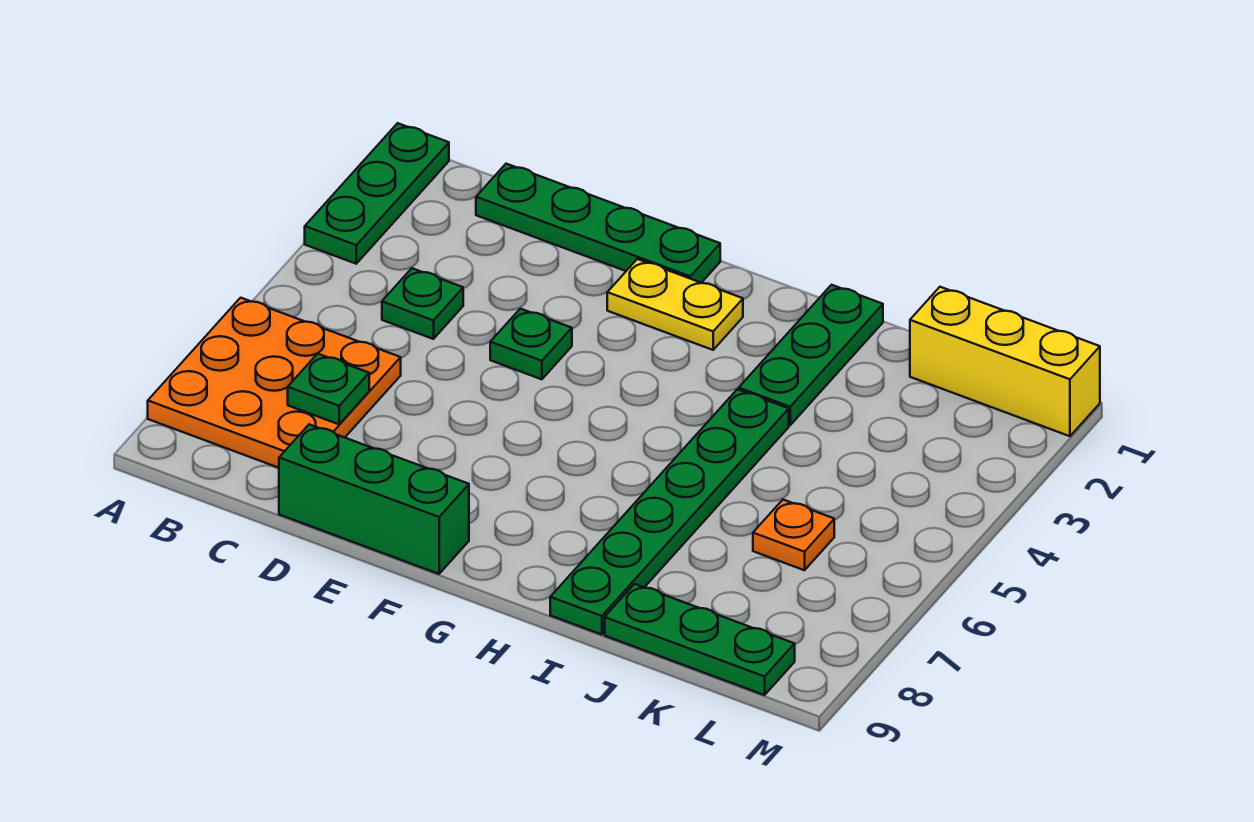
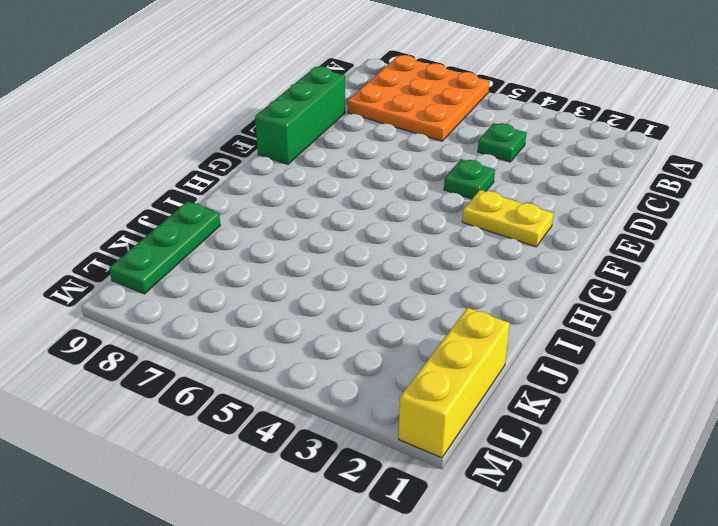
yellow 1x2 plate [462,190,553,247] -> yellow 1x2 plate turned to [607,259,743,350]
none -> green 1x3 plate [305,123,449,264]
none -> green 1x4 plate [476,164,720,283]
none -> green 1x3 plate [739,285,883,425]

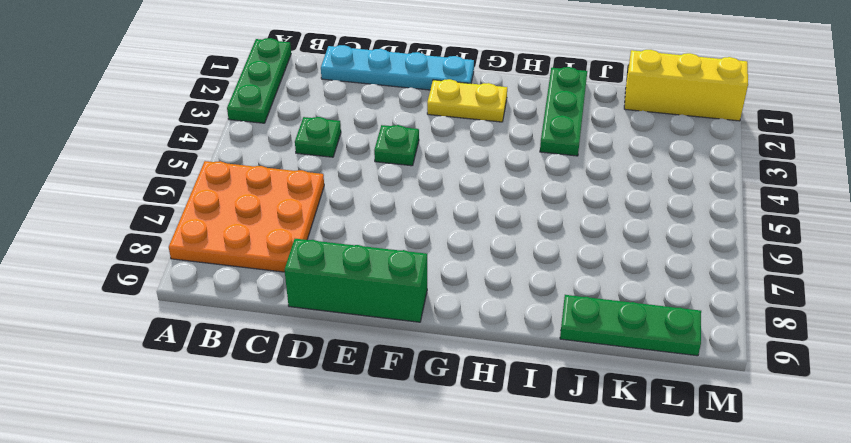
cyan 1x4 plate [321,45,474,90] -> green 1x4 plate [476,164,720,283]
none -> green 1x6 plate [550,389,789,635]
none -> orange 1x1 plate [753,500,834,570]
none -> green 1x1 plate [288,354,369,424]

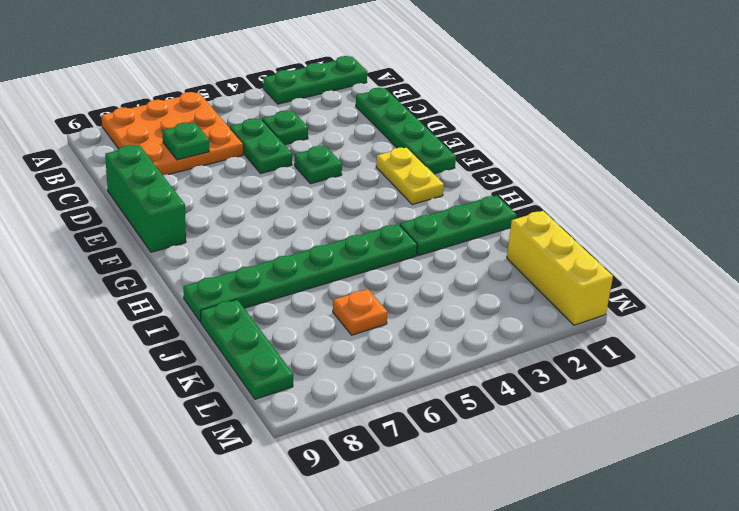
green 1x2 plate [230,118,292,173] -> none

